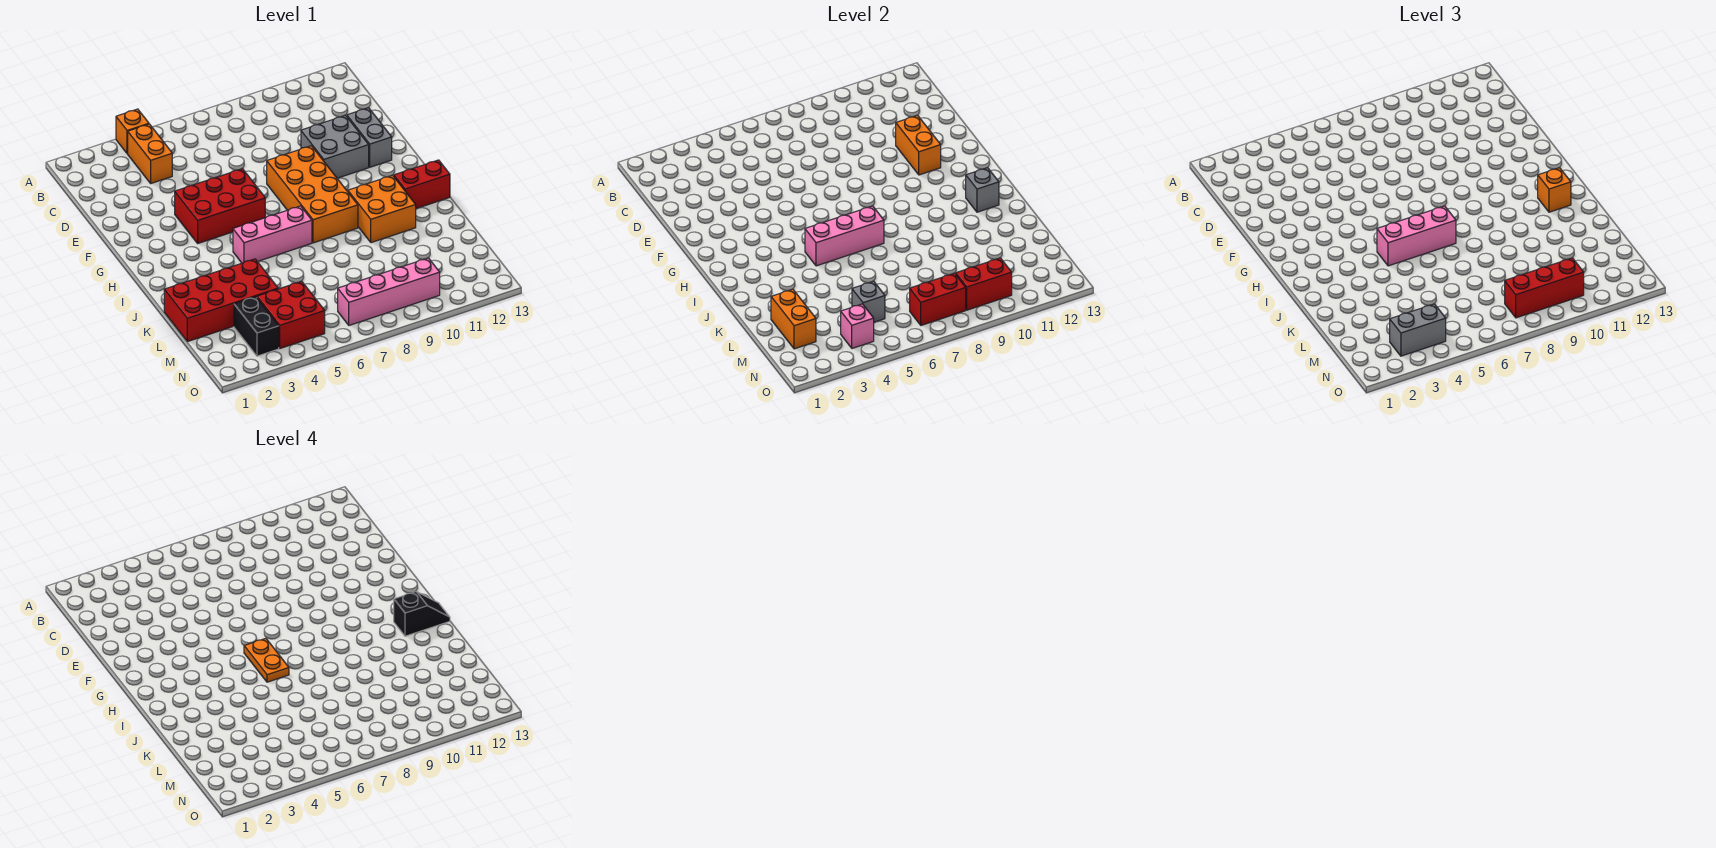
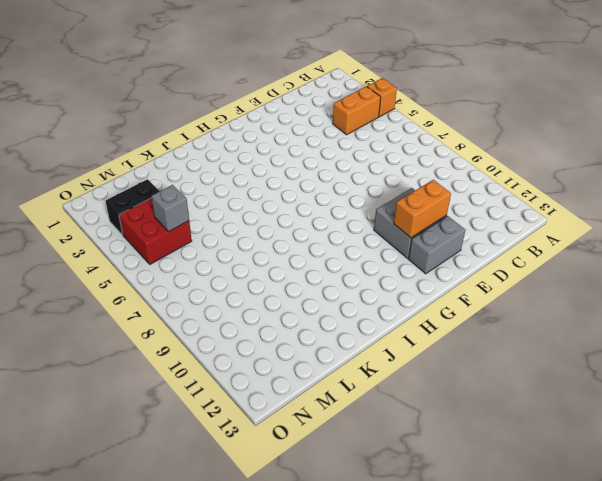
none -> red 2x3 brick [175,169,265,243]
none -> orange 2x4 brick [267,146,358,243]
none -> pink 1x3 brick [233,206,312,263]

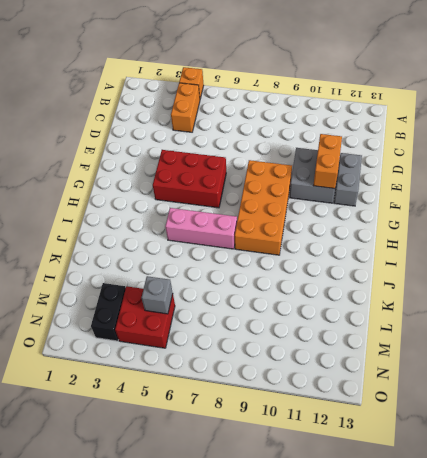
none -> orange 2x2 brick [348,175,416,243]
none -> red 1x2 brick [394,160,450,209]
none -> red 2x4 brick [164,259,278,342]

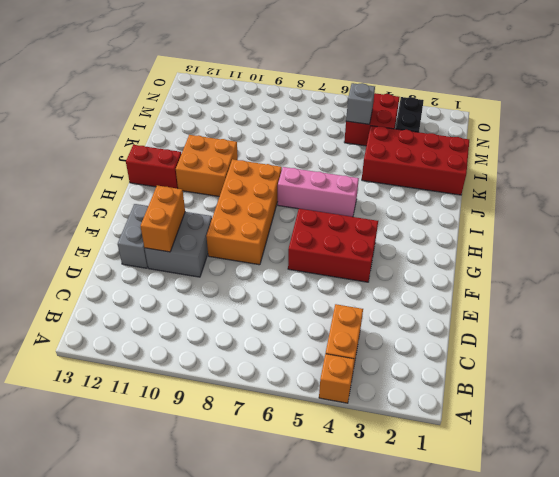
none -> pink 1x4 brick [338,258,440,325]
none -> pink 1x3 brick [805,206,884,266]
none -> grey 1x1 brick [966,168,999,212]

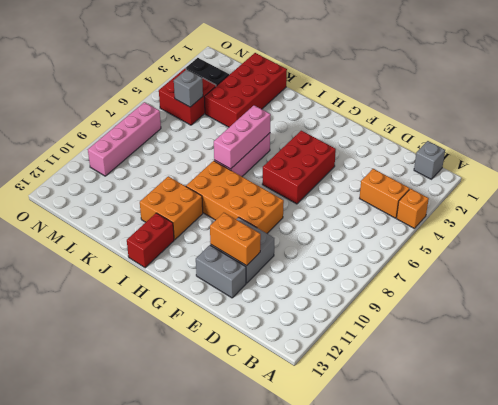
grey 1x1 brick [414,141,445,179] -> grey 1x1 brick moved to [966,168,999,212]
none -> orange 1x2 brick [771,289,816,349]
none -> pink 1x1 brick [841,304,874,348]
none -> red 1x2 brick [910,273,966,325]

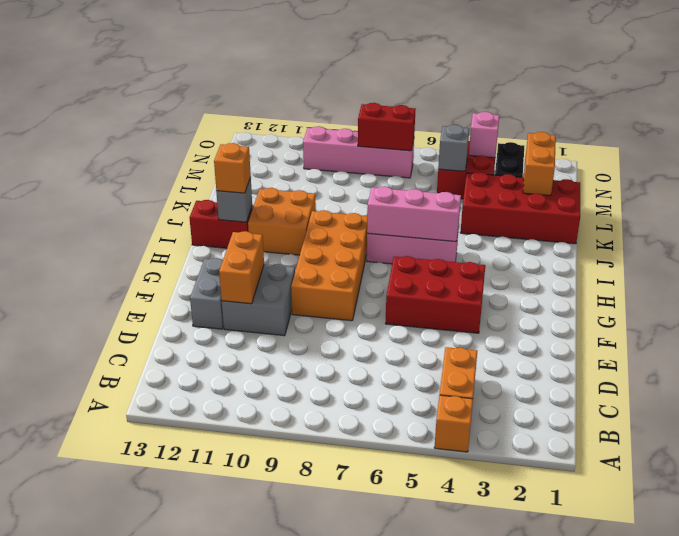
none -> red 1x2 brick [956,258,1012,310]
none -> pink 1x3 brick [1377,206,1456,266]
none -> grey 1x2 brick [1390,304,1446,356]

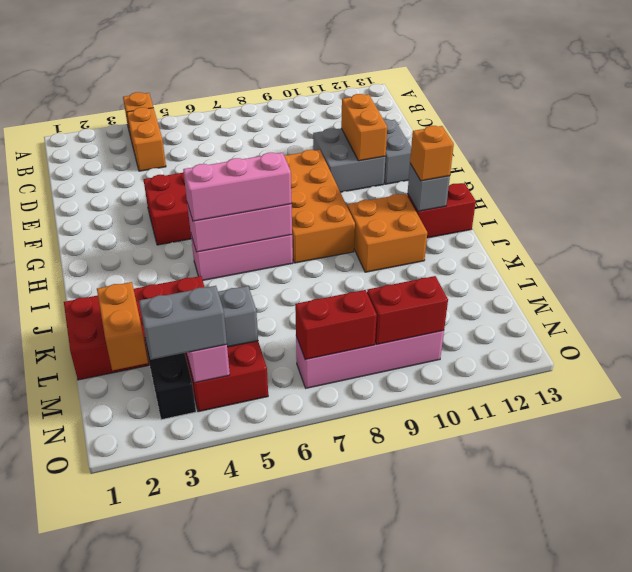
none -> red 1x3 brick [1505,258,1584,318]
none -> orange 1x2 plate [244,638,289,682]
none -> black 1x2 slope [394,592,450,636]

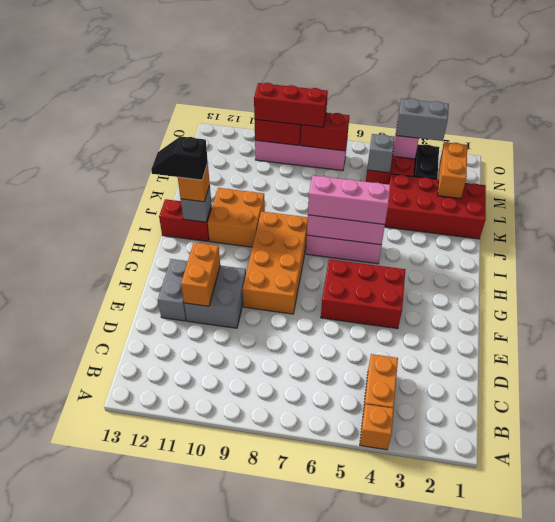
none -> orange 1x2 plate [244,638,289,682]

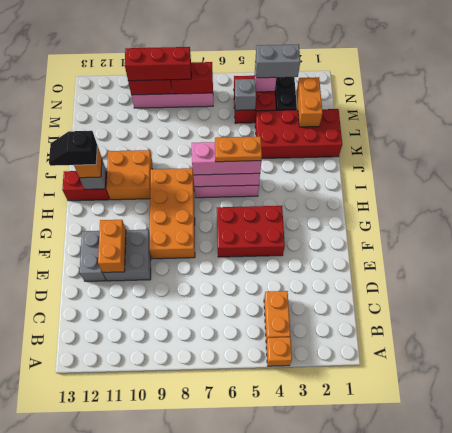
orange 1x2 plate [215,136,262,162] -> orange 1x2 plate turned to [244,638,289,682]

